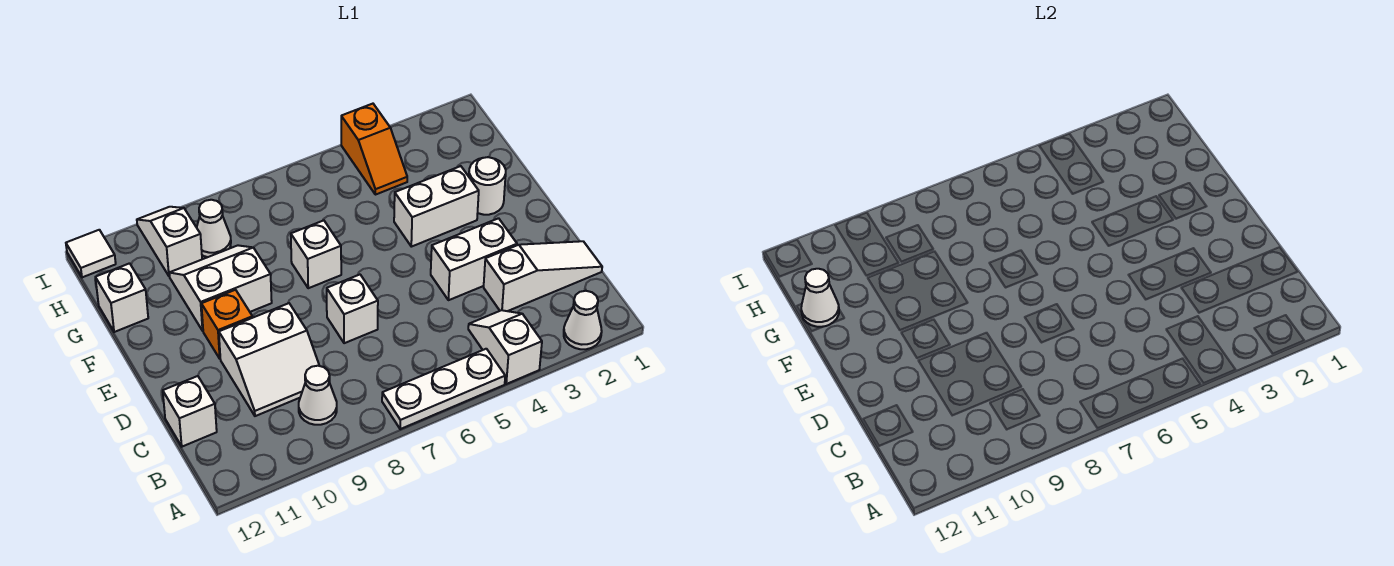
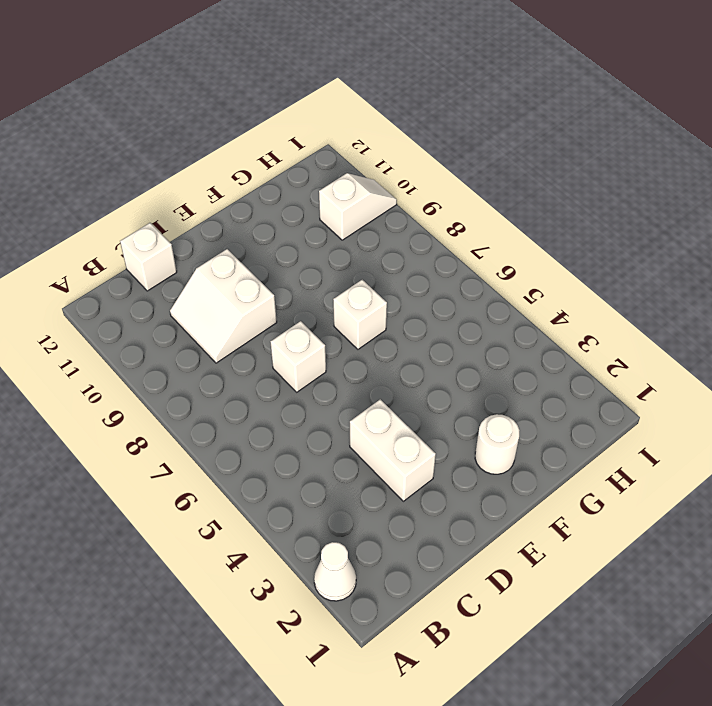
none -> white 1x2 slope [468,310,542,384]
none -> white 1x3 plate [382,349,505,429]
none -> white 1x1 cone [299,366,337,425]

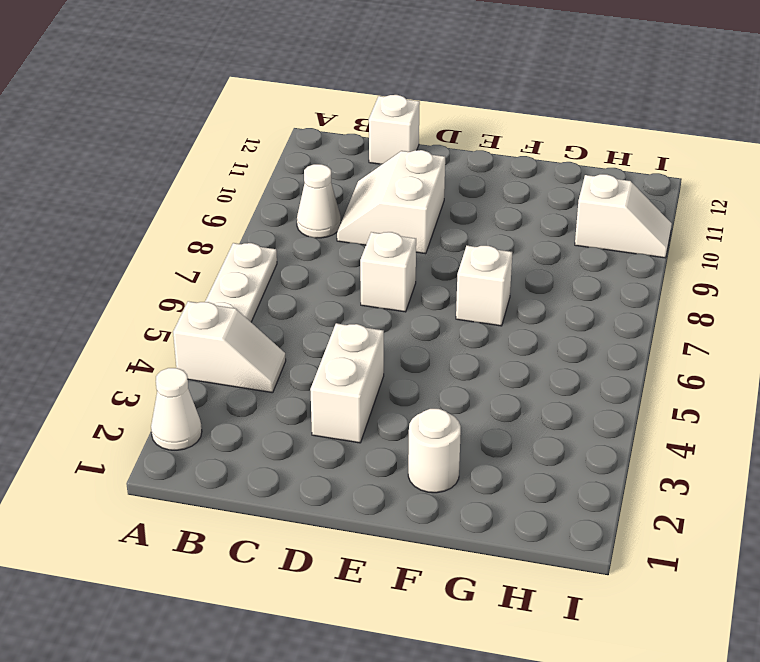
none -> white 1x3 slope [484,241,602,311]
none -> orange 1x1 brick [201,290,253,359]
none -> white 1x2 brick [394,166,479,247]

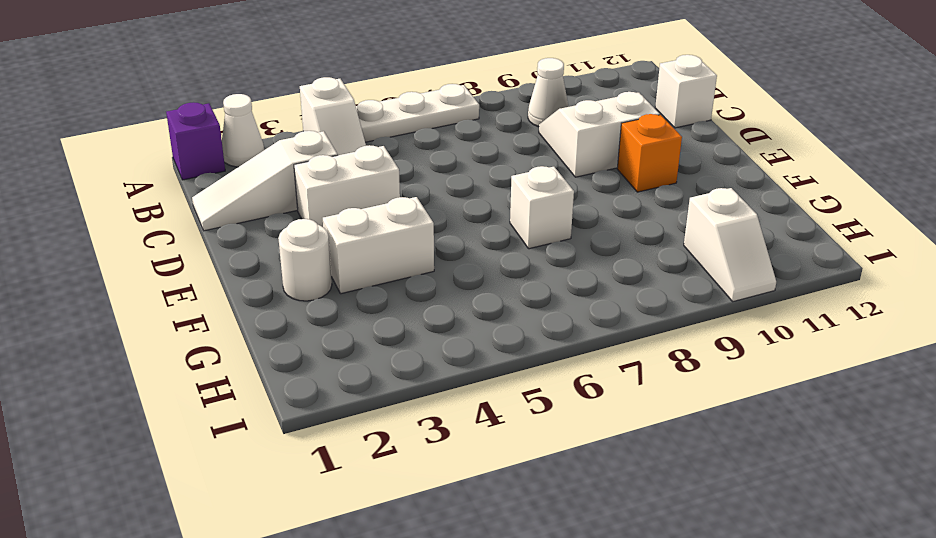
purple 1x1 brick [166,102,225,180] -> none
none -> white 1x1 brick [327,275,378,343]
none -> white 2x2 slope [169,245,272,331]
none -> white 1x1 brick [95,263,148,332]

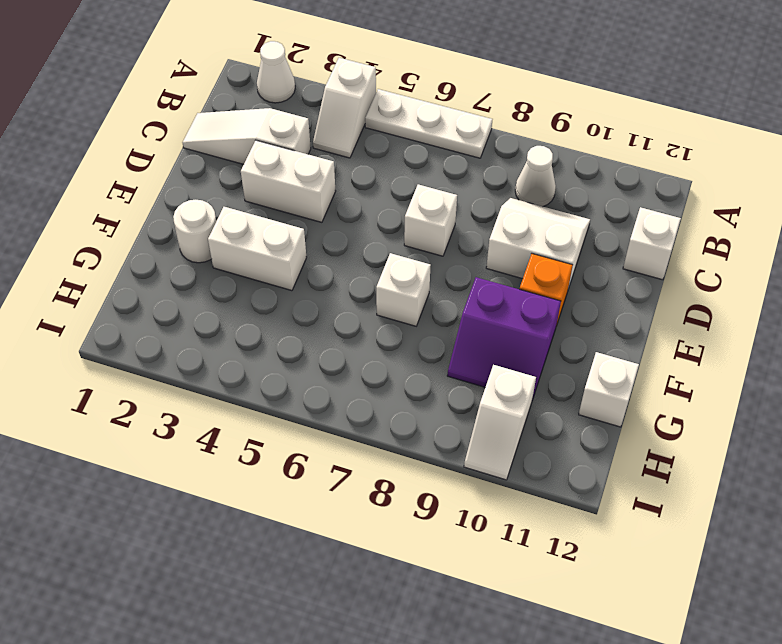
purple 2x2 slope [447,277,561,399] -> white 2x2 slope [169,245,272,331]
none -> orange 1x2 slope [341,104,407,195]
none -> white 1x1 cone [197,200,231,257]
none -> white 1x1 tile [66,230,116,277]

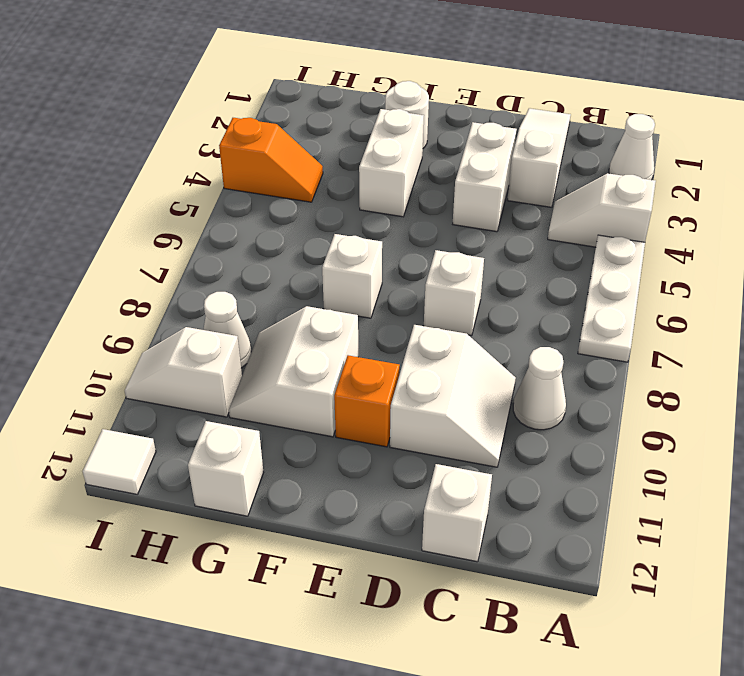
none -> white 1x1 cone [801,269,839,327]

